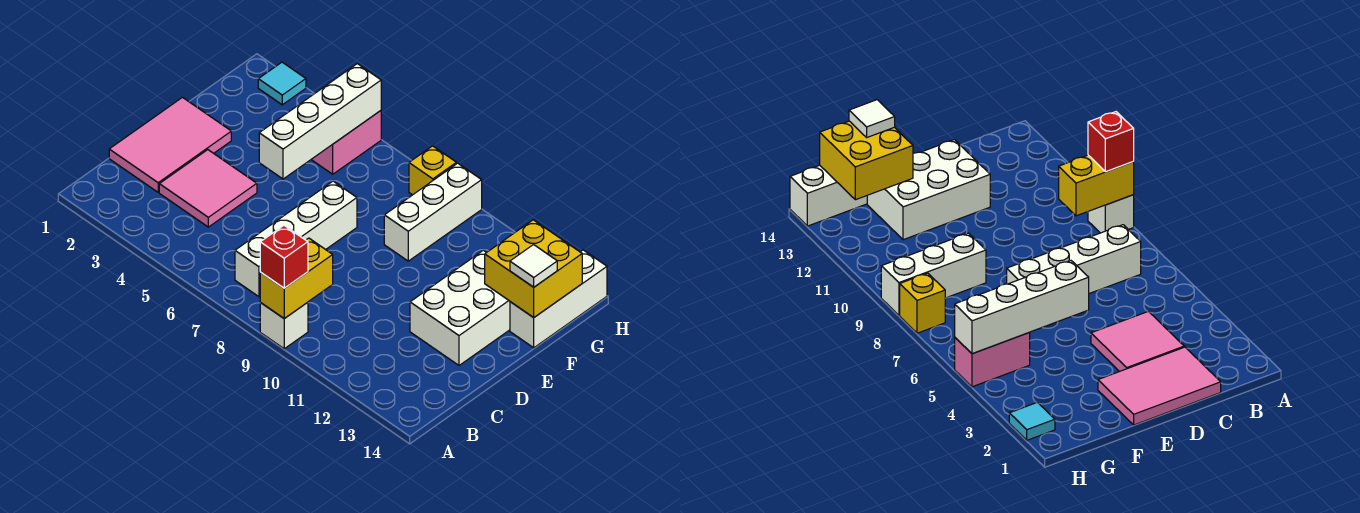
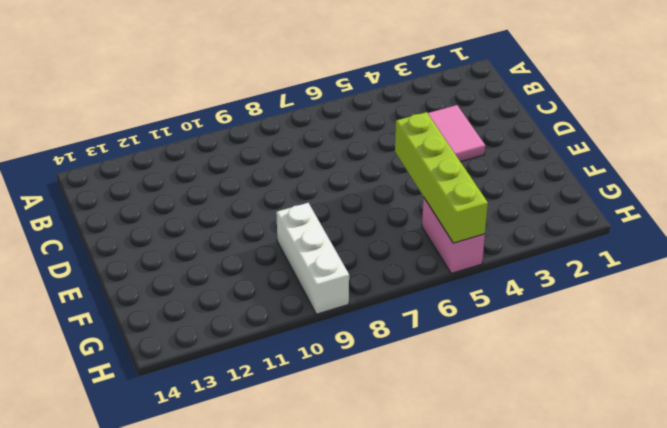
lime 1x4 brick [395,112,488,243] -> white 1x4 brick [259,64,381,179]
none -> white 1x1 brick [260,302,308,349]
none -> white 1x4 brick [235,181,357,297]
none -> pink 2x3 tile [109,97,231,192]

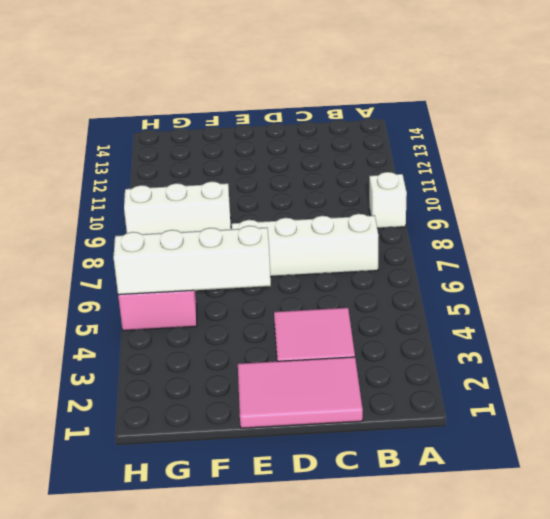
none -> white 2x3 brick [410,250,510,365]
none -> white 1x3 brick [510,250,607,348]
none -> cyan 1x1 tile [258,62,306,105]

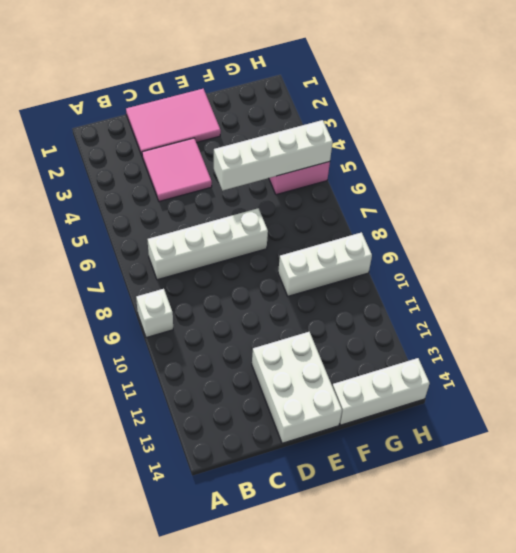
white 2x3 brick [252,332,342,443] -> white 2x3 brick turned to [410,250,510,365]
none -> cyan 1x1 tile [258,62,306,105]
none -> yellow 1x1 brick [409,146,456,195]
none -> yellow 1x2 brick [260,238,333,319]

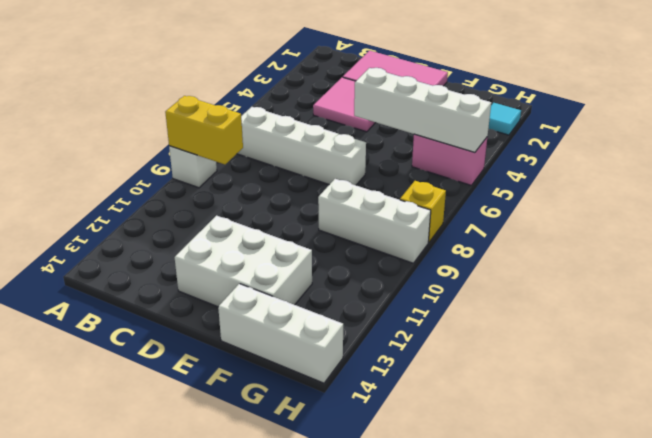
none -> yellow 2x2 brick [485,220,582,318]
none -> red 1x1 brick [260,226,308,288]
none -> white 1x1 tile [510,245,557,287]

